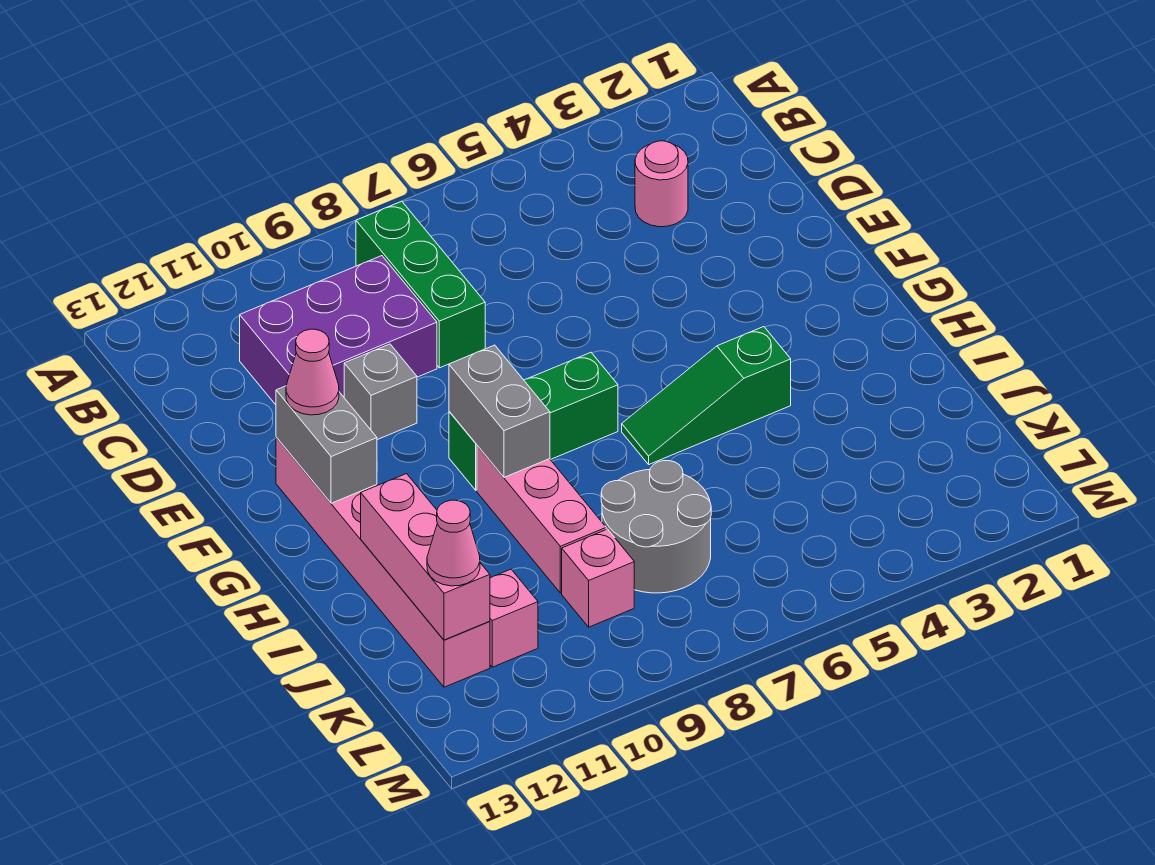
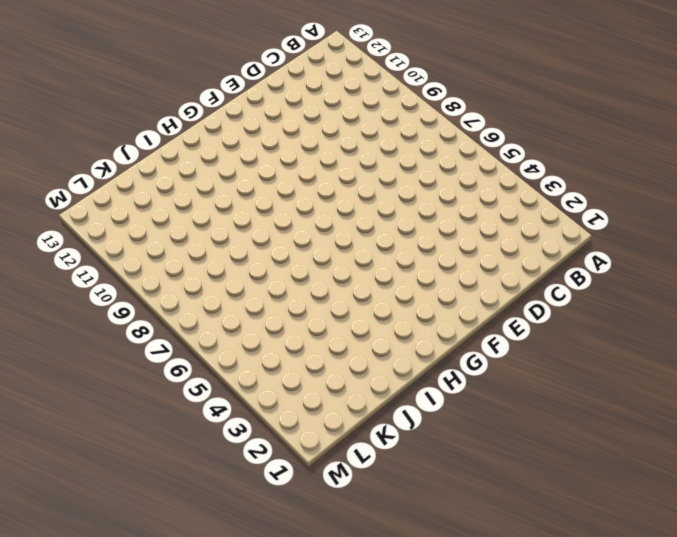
none -> green 1x3 brick [356,201,485,368]
none -> pink 1x1 round brick [635,141,688,227]
none -> purple 2x3 brick [240,256,437,405]

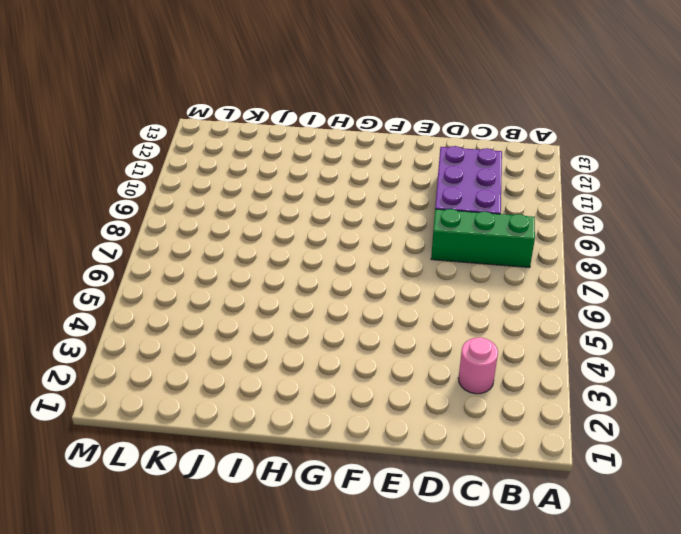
none -> grey 1x1 brick [344,344,417,440]
none -> pink 1x6 brick [276,437,490,687]
none -> green 1x3 brick [449,353,618,490]

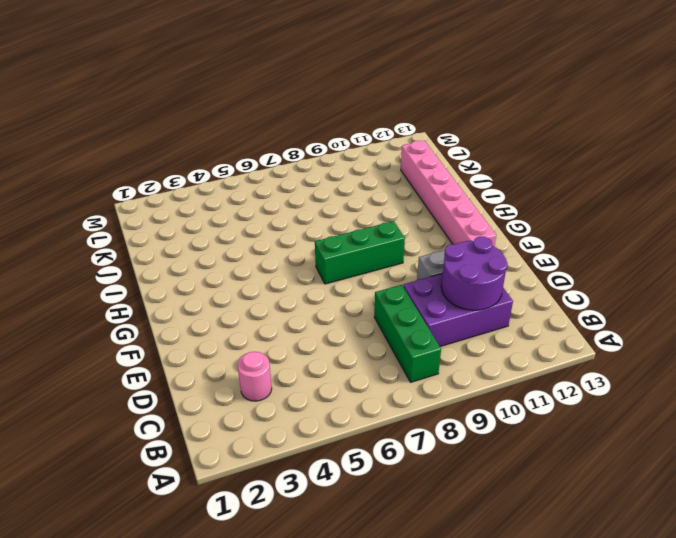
purple 2x2 round brick [441,237,508,310] -> none
none -> green 1x3 slope [622,327,791,464]
none -> pink 1x3 brick [477,446,606,593]
none -> grey 2x2 round brick [601,461,711,593]

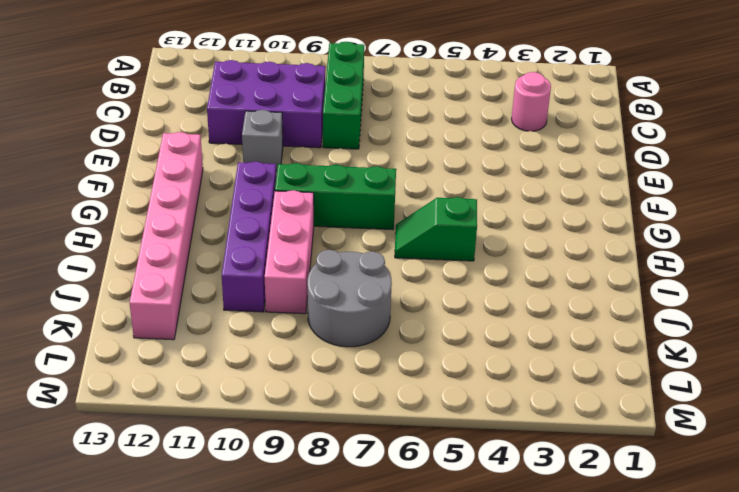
purple 1x4 brick [222,162,276,312] -> none
green 1x2 slope [395,197,477,261] -> green 1x3 slope [622,327,791,464]
none -> pink 1x1 brick [562,529,634,627]
none -> pink 1x1 brick [490,569,538,667]
none -> grey 1x2 brick [276,386,377,503]

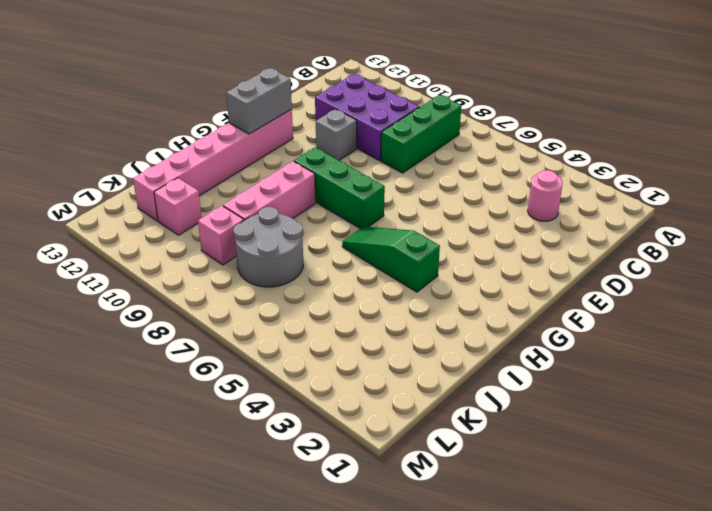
none -> grey 1x2 brick [449,345,550,477]
none -> pink 1x3 brick [361,474,490,640]
none -> pink 1x1 cone [286,329,339,415]

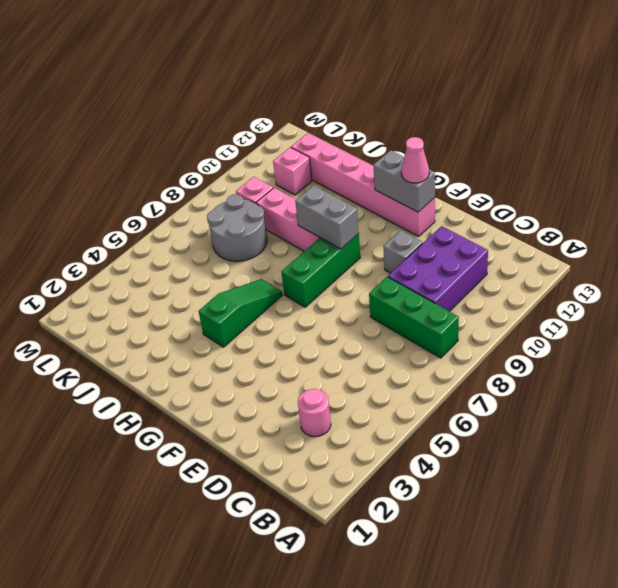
none -> pink 1x3 brick [361,474,490,640]
none -> pink 1x1 cone [427,500,480,586]

